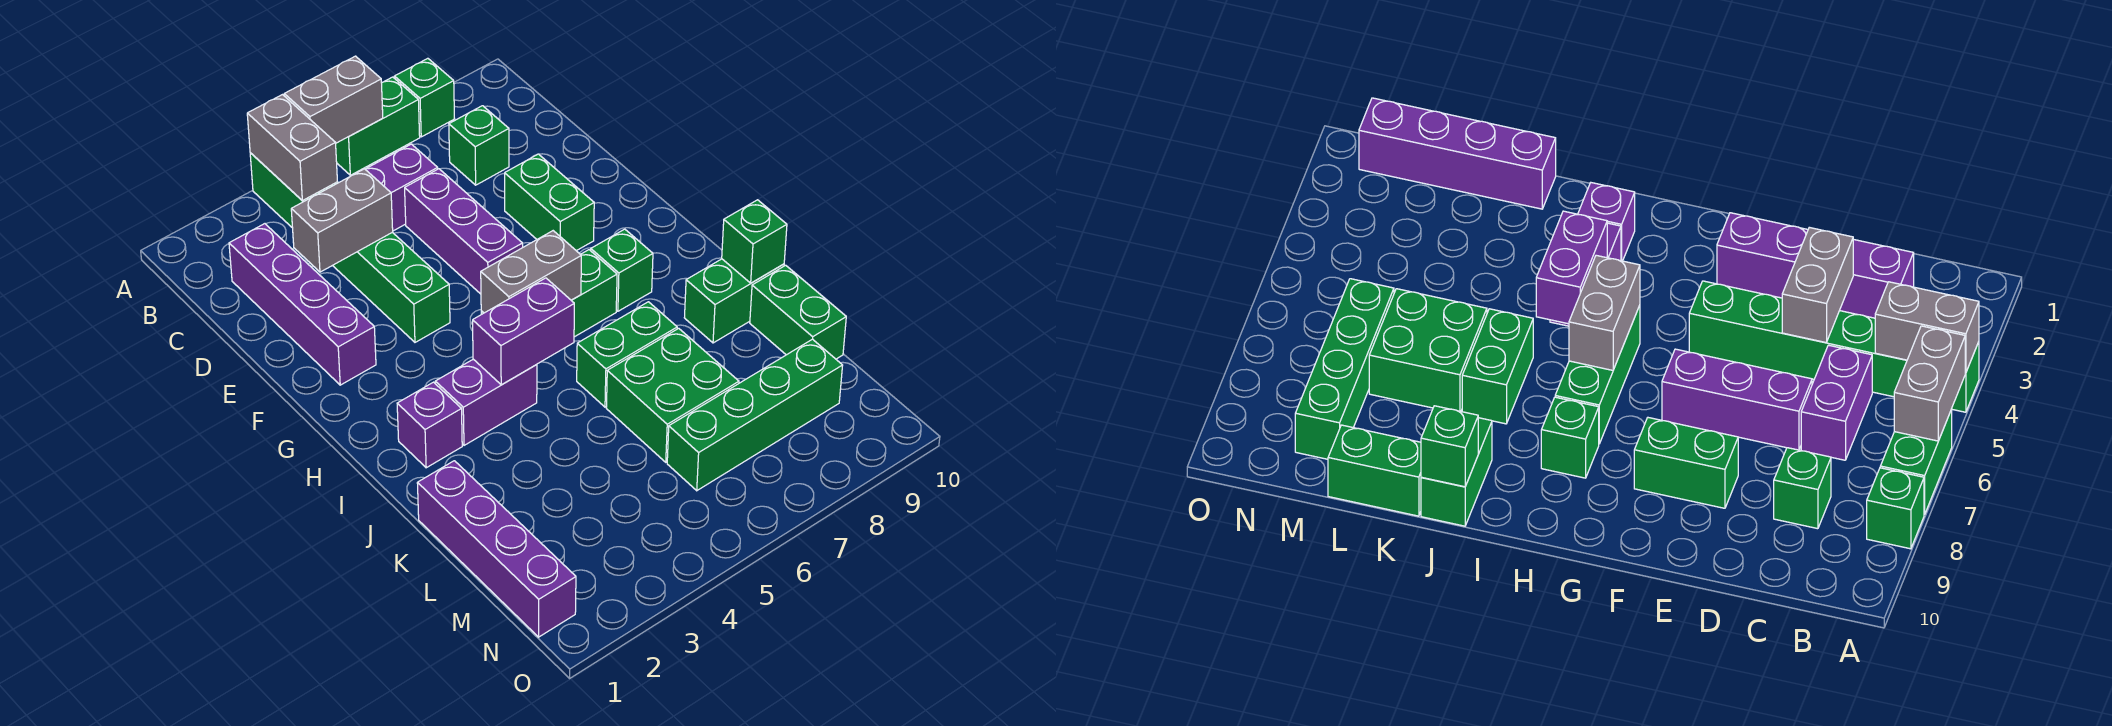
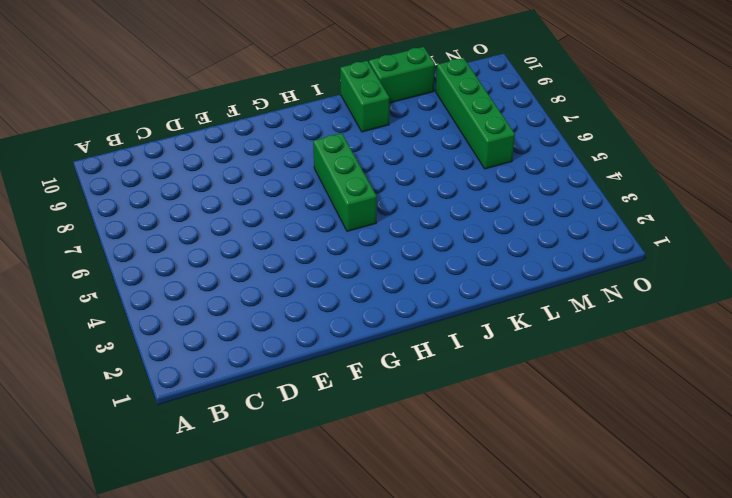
none -> green 1x6 brick [250,153,450,342]
none -> green 1x2 brick [336,77,420,175]
none -> green 1x1 brick [395,58,455,137]

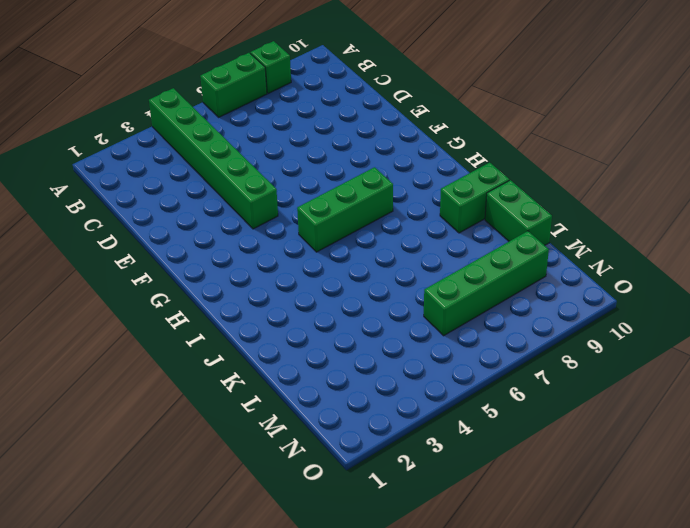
none -> purple 1x4 brick [229,224,376,385]
none -> purple 1x2 brick [365,144,438,231]
none -> green 1x1 brick [449,106,509,185]

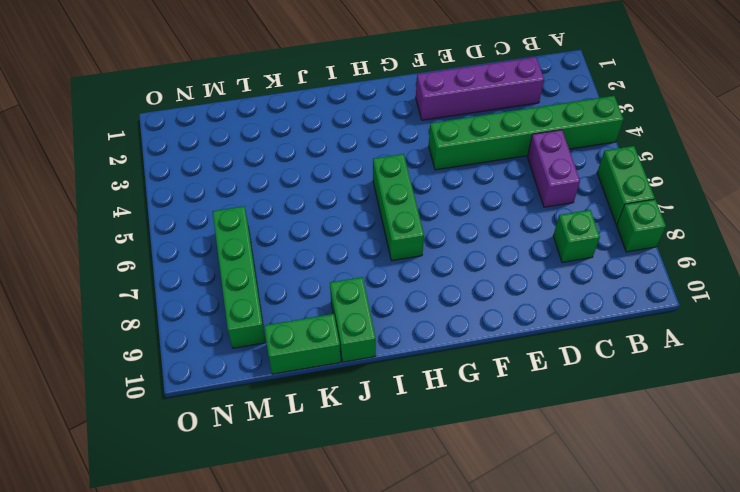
none -> purple 1x3 brick [405,169,523,294]
none -> green 1x2 brick [505,154,594,251]
none -> green 1x1 brick [591,229,653,311]

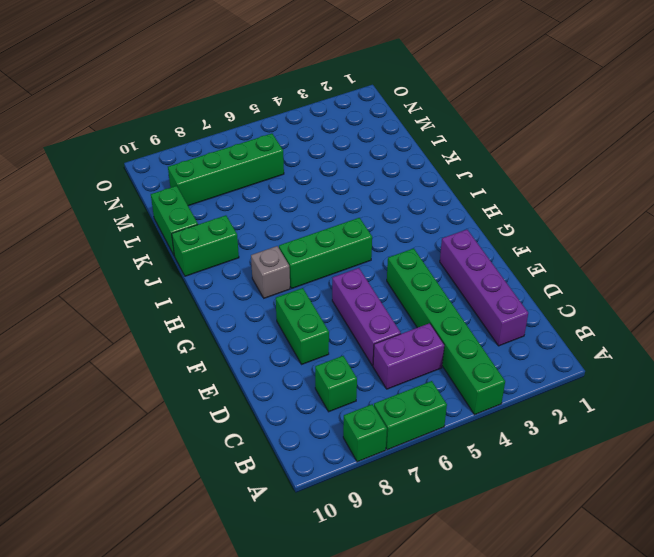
grey 1x1 brick [251,246,290,298] -> green 1x1 brick [591,229,653,311]
none -> purple 1x1 brick [397,382,462,468]
none -> purple 1x2 brick [435,359,537,445]
none -> green 1x2 brick [577,302,677,407]

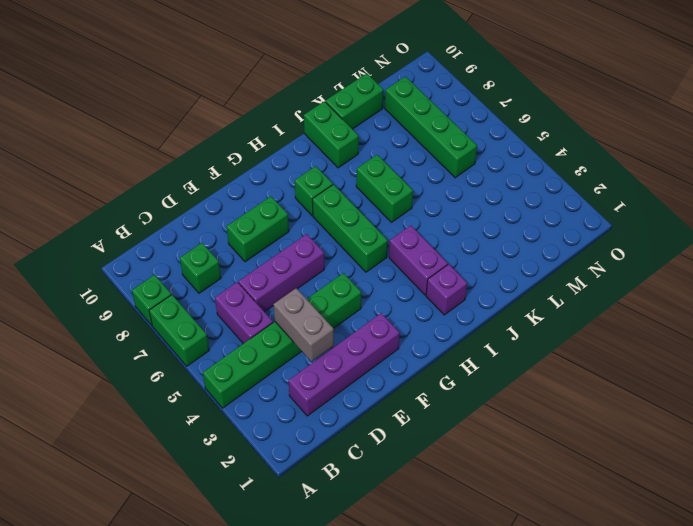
none -> purple 1x4 brick [417,461,576,637]
none -> green 2x2 brick [606,328,739,462]
none -> grey 1x2 brick [247,95,337,201]

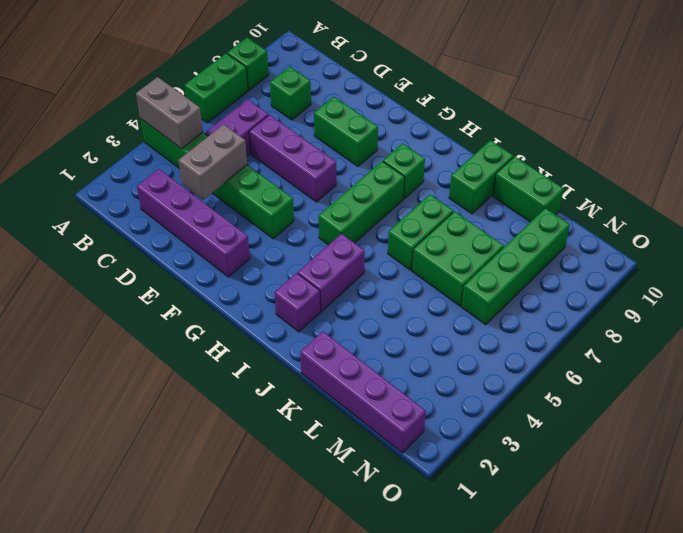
none -> grey 1x2 brick [284,56,383,143]
none -> grey 1x2 brick [481,231,581,313]
none -> purple 1x2 brick [473,278,574,385]

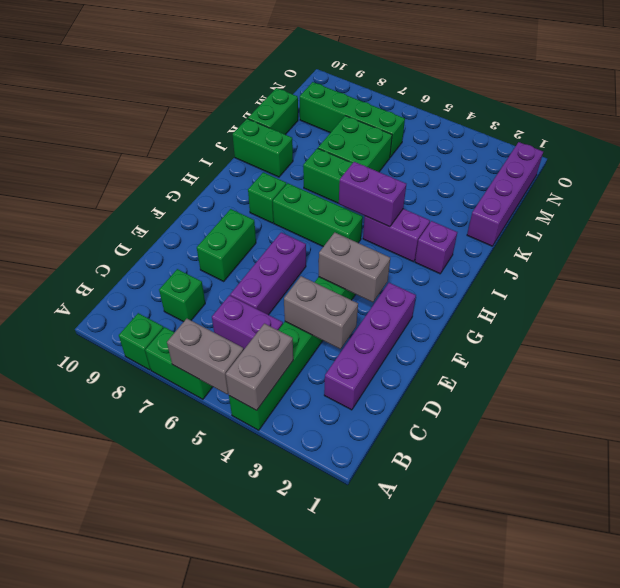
grey 1x2 brick [319,233,390,302] -> grey 1x2 brick moved to [481,231,581,313]
none -> green 1x1 brick [722,200,787,283]

